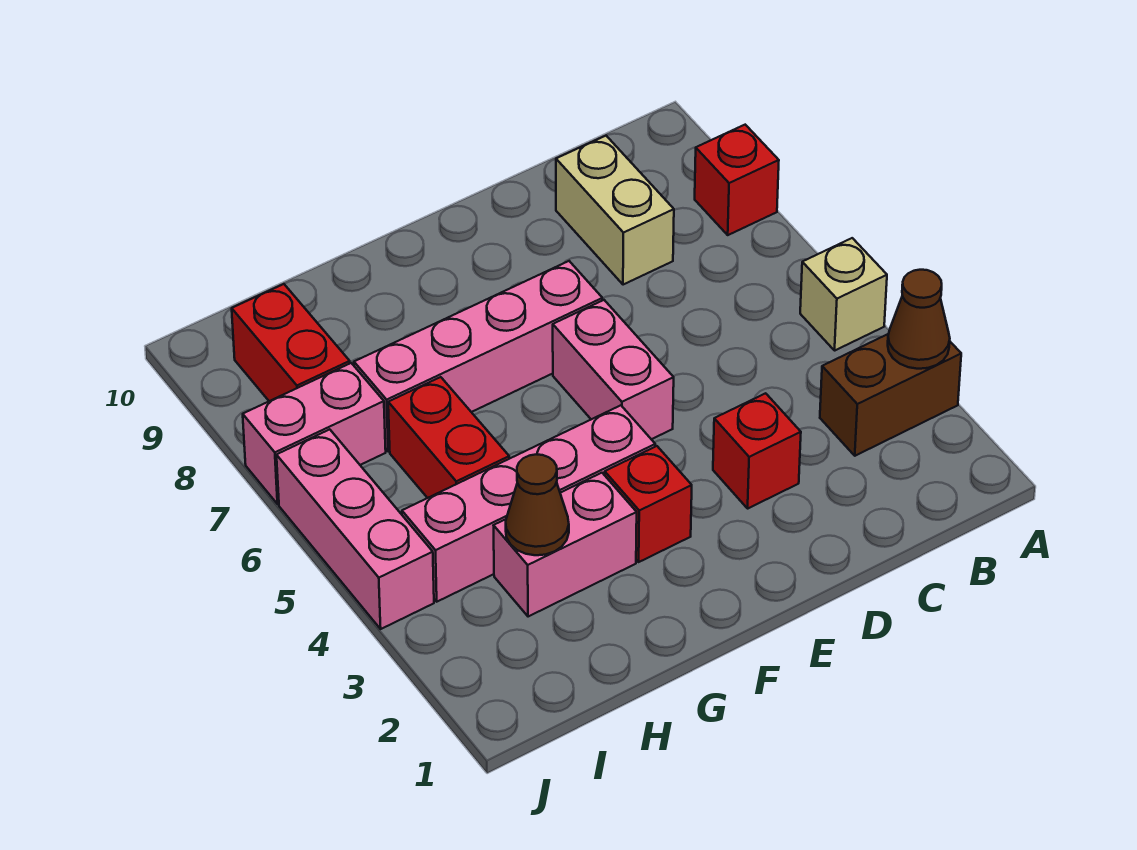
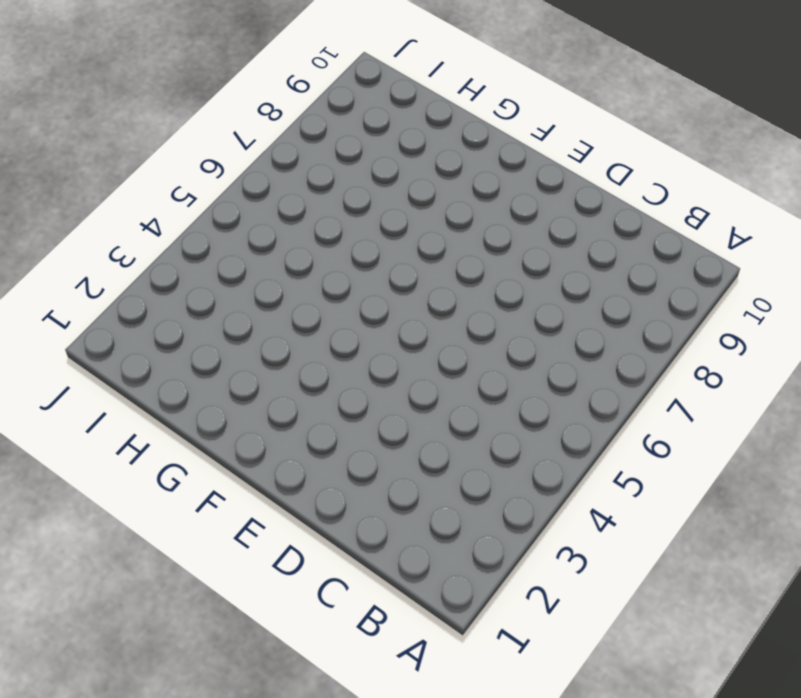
none -> brown 1x2 brick [820,334,961,456]
none -> tan 1x1 brick [800,238,887,350]
none -> red 1x1 brick [695,125,779,235]

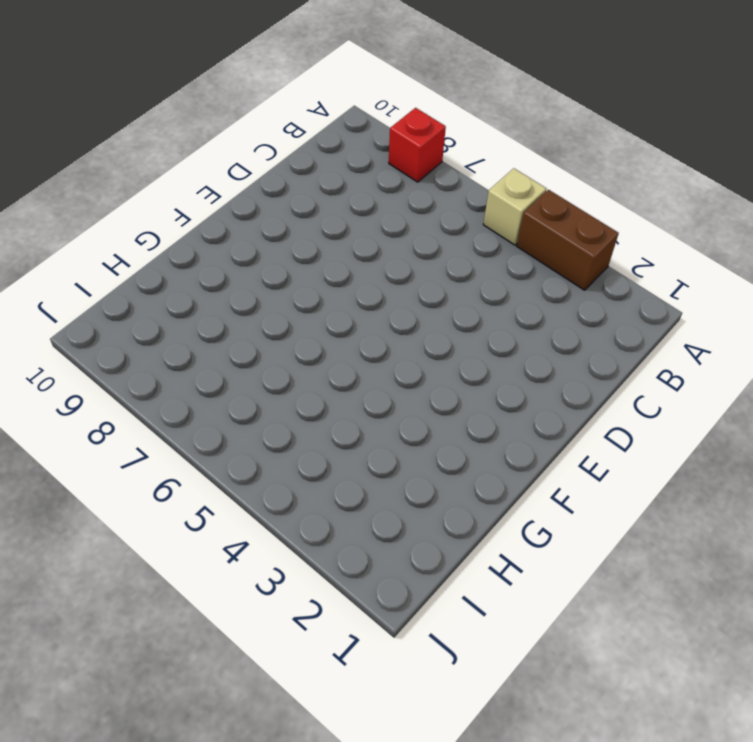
brown 1x2 brick [517,190,619,290] -> brown 1x2 brick turned to [820,334,961,456]
none -> tan 1x2 brick [556,136,674,285]
none -> red 1x1 brick [713,393,801,508]
none -> pink 1x2 brick [553,300,674,439]

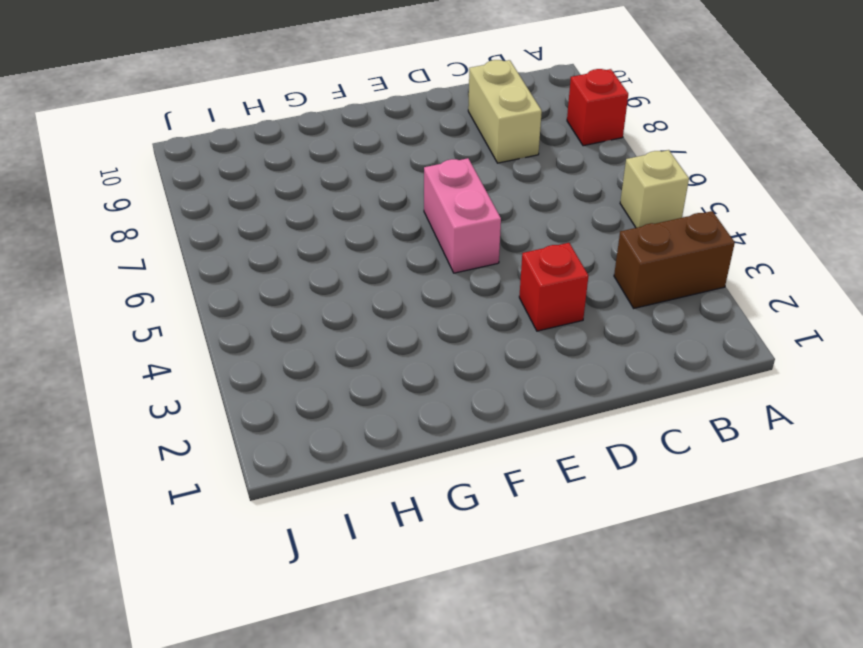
none -> pink 1x4 brick [354,261,602,451]
none -> red 1x1 brick [605,446,692,562]
none -> pink 1x4 brick [402,405,655,602]

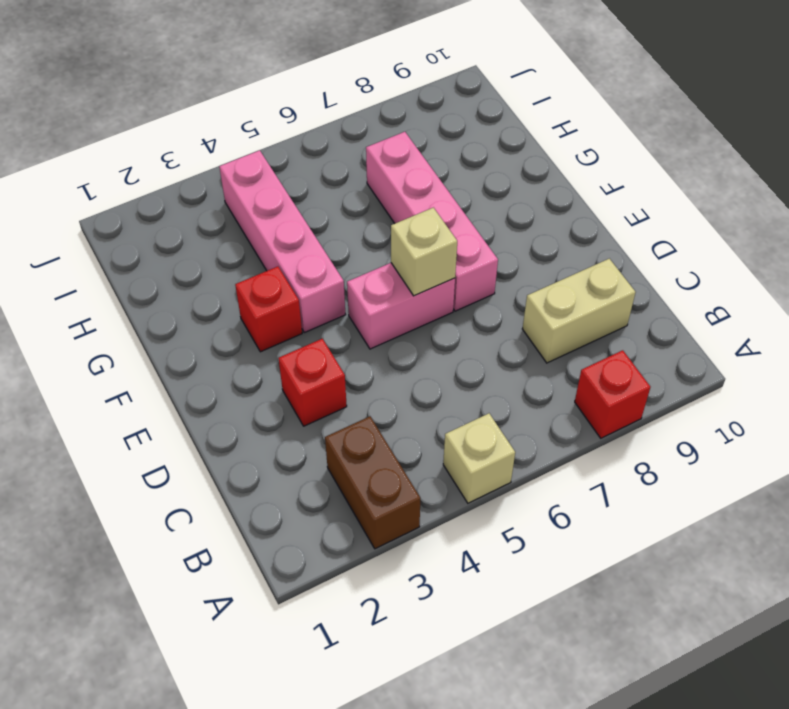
tan 1x1 brick [391,208,457,296] -> none
none -> pink 1x2 brick [494,473,637,617]
none -> red 1x2 brick [388,377,509,498]
none -> pink 1x2 brick [243,363,386,504]

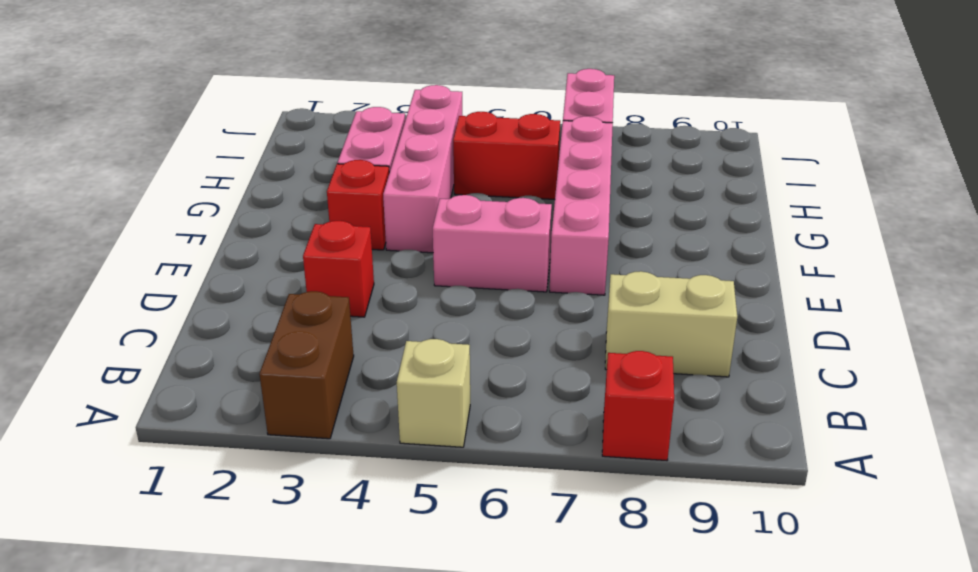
none -> red 1x2 brick [232,284,350,401]
none -> pink 1x3 brick [277,429,434,629]
none -> brown 1x1 cone [888,270,950,369]

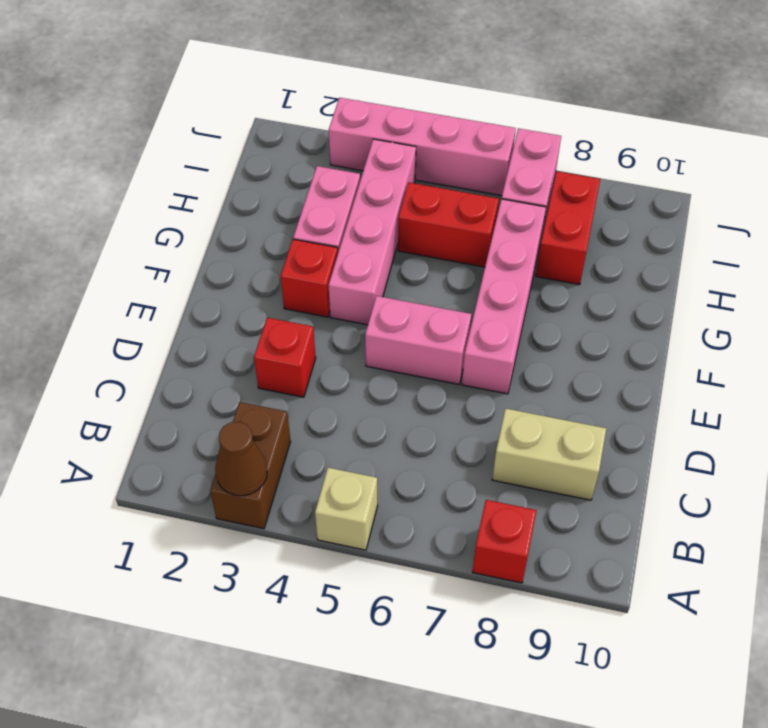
red 1x2 brick [536,171,600,285] -> red 1x2 brick turned to [232,284,350,401]
pink 1x4 brick [329,98,516,196] -> pink 1x3 brick [277,429,434,629]
none -> brown 1x1 cone [506,454,569,555]

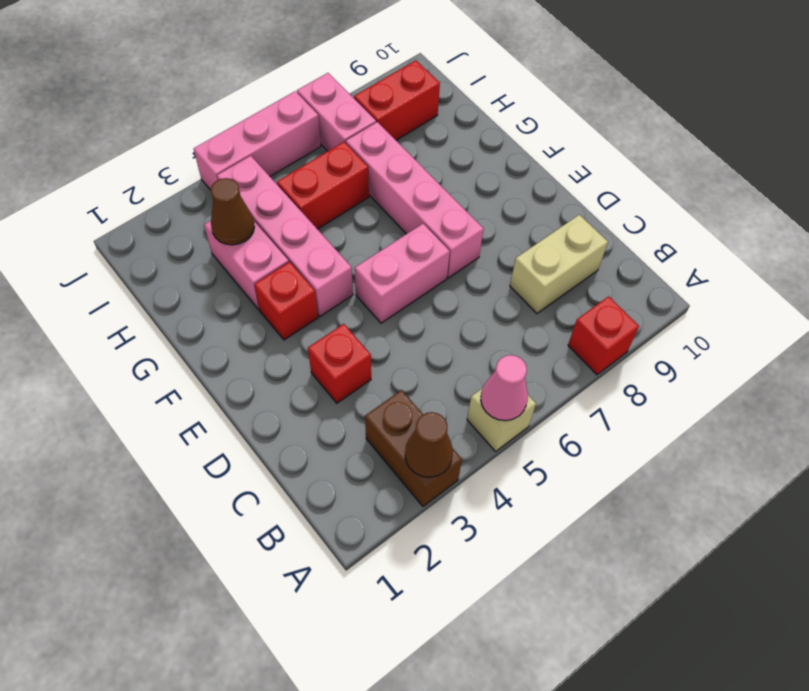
pink 1x1 cone [481,355,528,421] -> none

